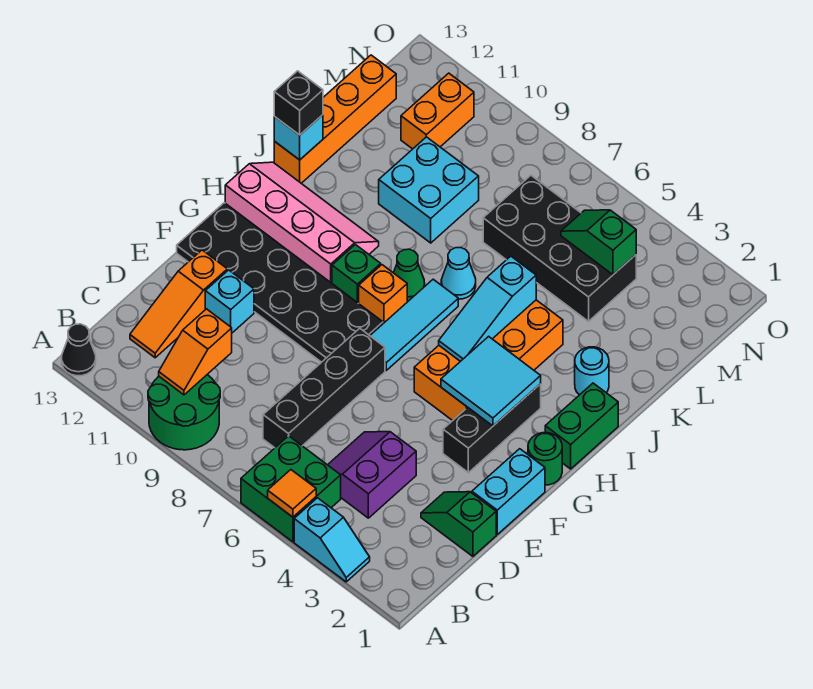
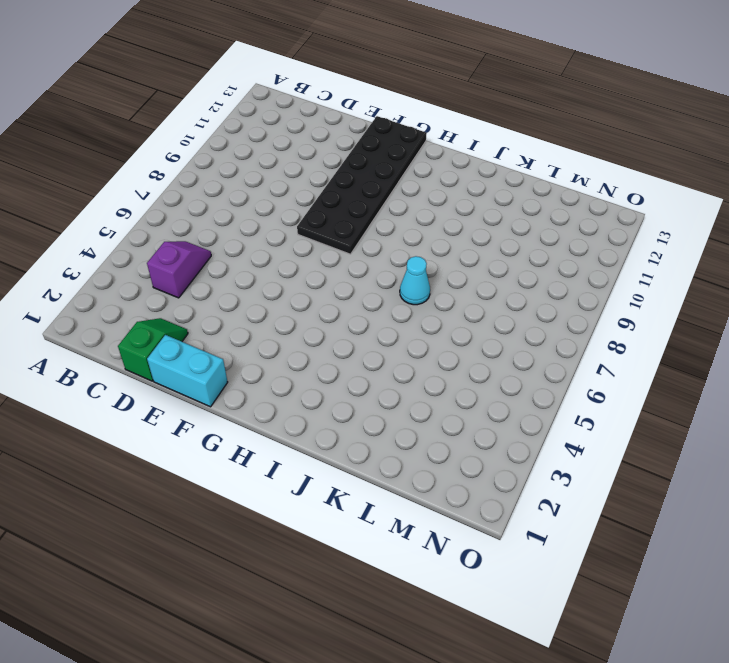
purple 1x2 slope [147,241,211,298] -> purple 2x2 slope [328,432,416,518]
none -> cyan 1x2 slope [294,498,370,582]
none -> green 2x2 brick [241,436,341,542]
none -> green 2x2 round brick [148,375,220,450]
none -> black 1x1 cone [62,324,96,376]

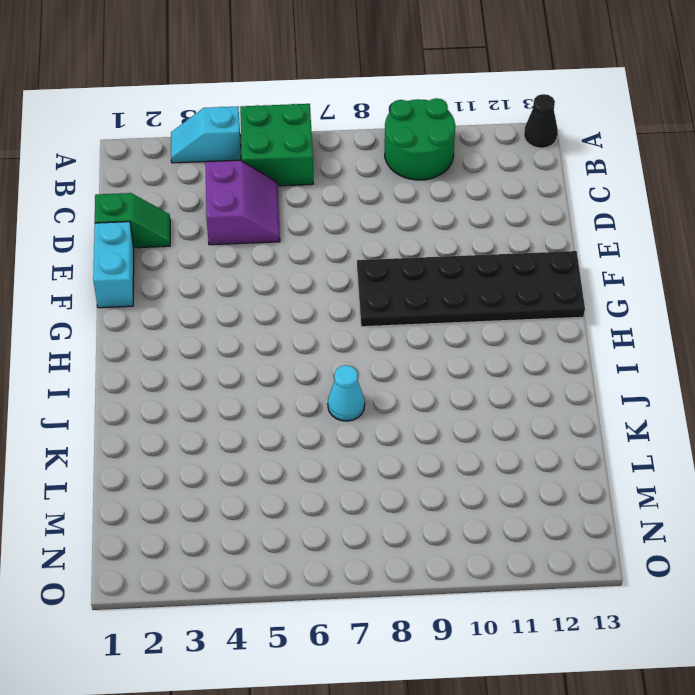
none -> black 1x4 brick [263,328,385,448]
none -> orange 1x3 slope [130,250,227,358]
none -> cyan 1x1 brick [205,270,254,333]
none -> black 1x3 brick [443,384,541,473]

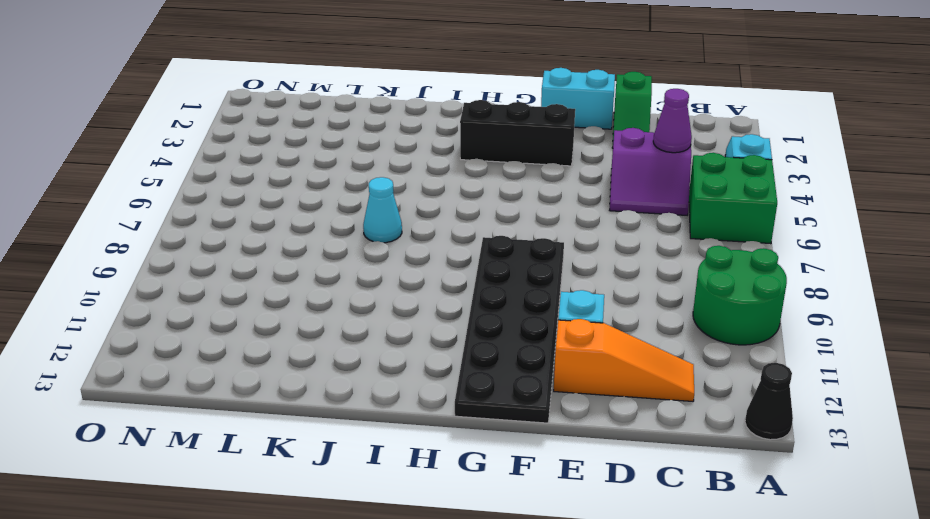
purple 1x1 cone [653,89,692,153] -> none
none -> black 1x4 brick [263,328,385,448]
none -> green 1x1 round brick [528,433,562,485]
none -> orange 2x4 brick [414,300,563,421]
none -> cyan 1x3 tile [370,279,458,370]

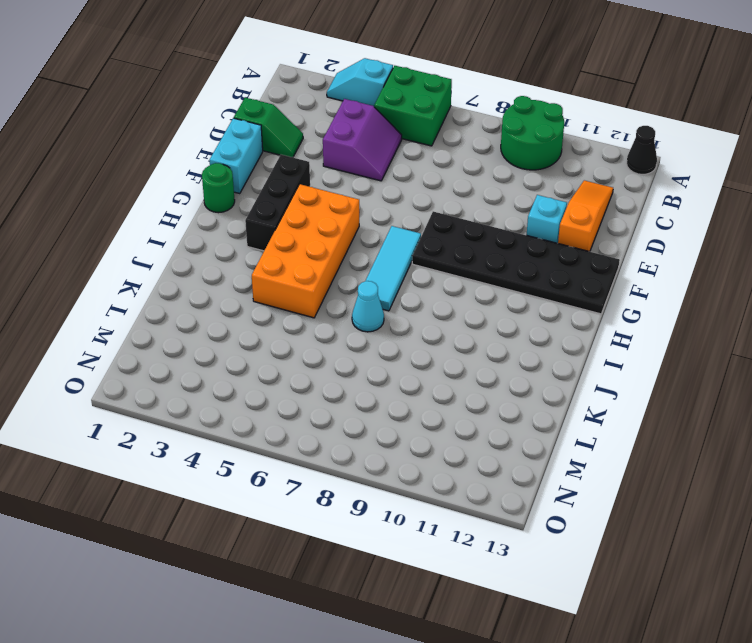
none -> black 1x4 brick [263,328,385,448]
none -> green 1x2 brick [545,383,618,469]
none -> orange 1x1 brick [359,265,407,323]
none -> green 1x1 brick [332,245,381,303]

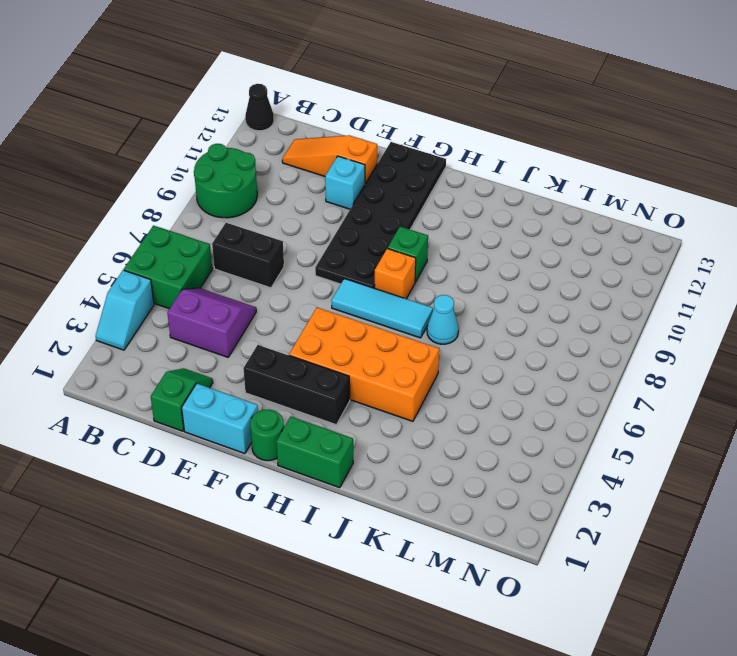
black 1x2 brick [212,223,284,288] -> black 1x4 brick [263,328,385,448]
none -> pink 2x4 slope [225,162,379,283]
none -> green 1x1 cone [394,249,425,301]
none -> cyan 1x1 round brick [575,347,609,395]
none -> orange 1x4 brick [274,55,396,183]

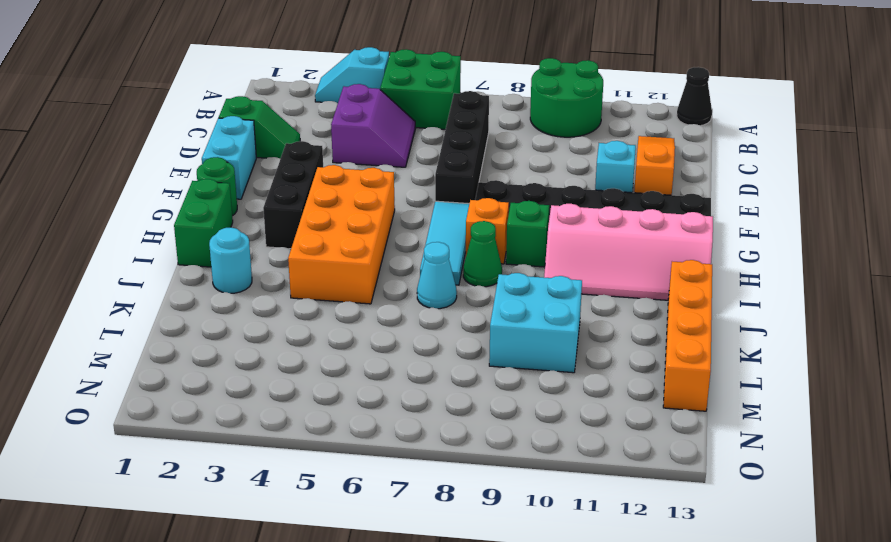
none -> black 2x4 brick [483,175,636,321]
none -> orange 1x2 brick [401,73,474,149]
none -> orange 1x1 tile [268,470,316,517]
none -> orange 1x2 slope [159,309,232,395]

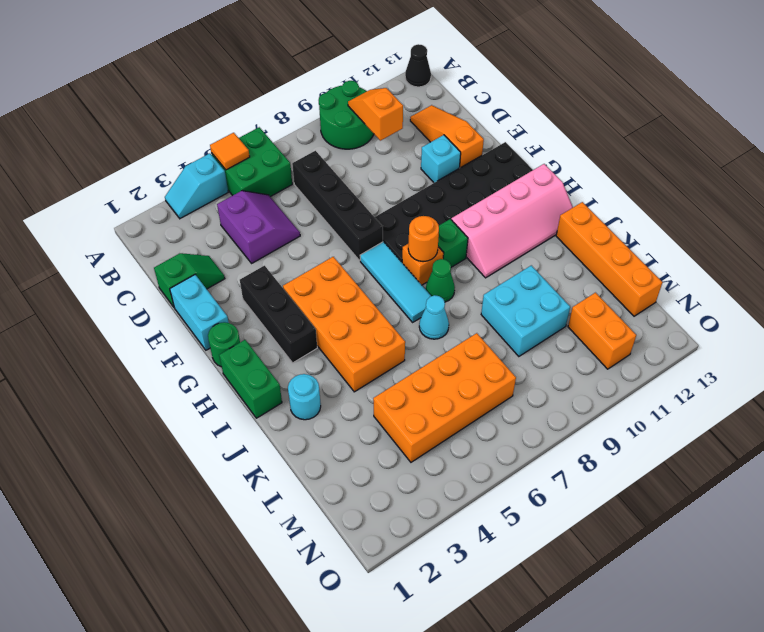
orange 1x1 round brick [408,216,439,262] -> none
orange 2x4 brick [373,333,516,462] -> black 2x4 brick [483,175,636,321]
none -> cyan 2x2 tile [441,336,541,426]
none -> cyan 1x3 slope [439,256,536,361]
none -> cyan 1x1 brick [274,115,323,160]
none -> green 1x2 slope [561,210,636,275]

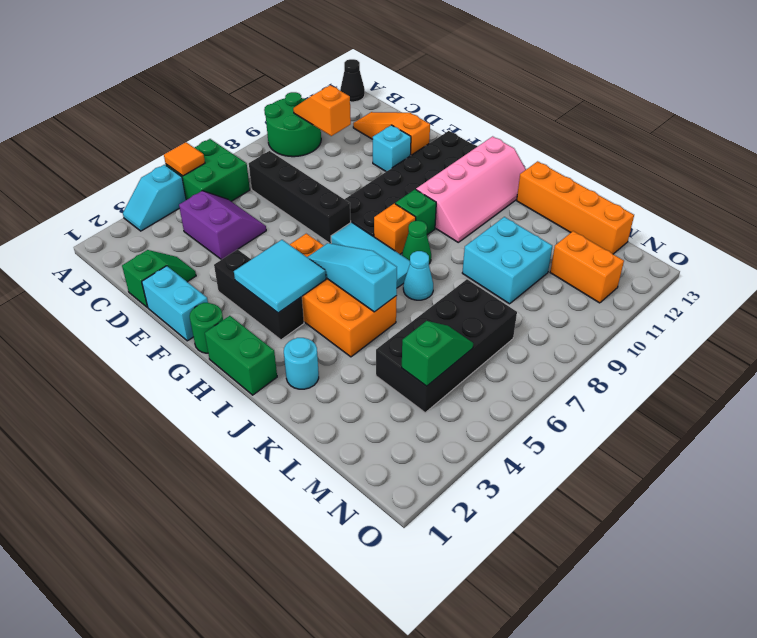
none -> cyan 1x1 brick [274,115,323,160]
none -> black 1x1 brick [274,71,323,135]

